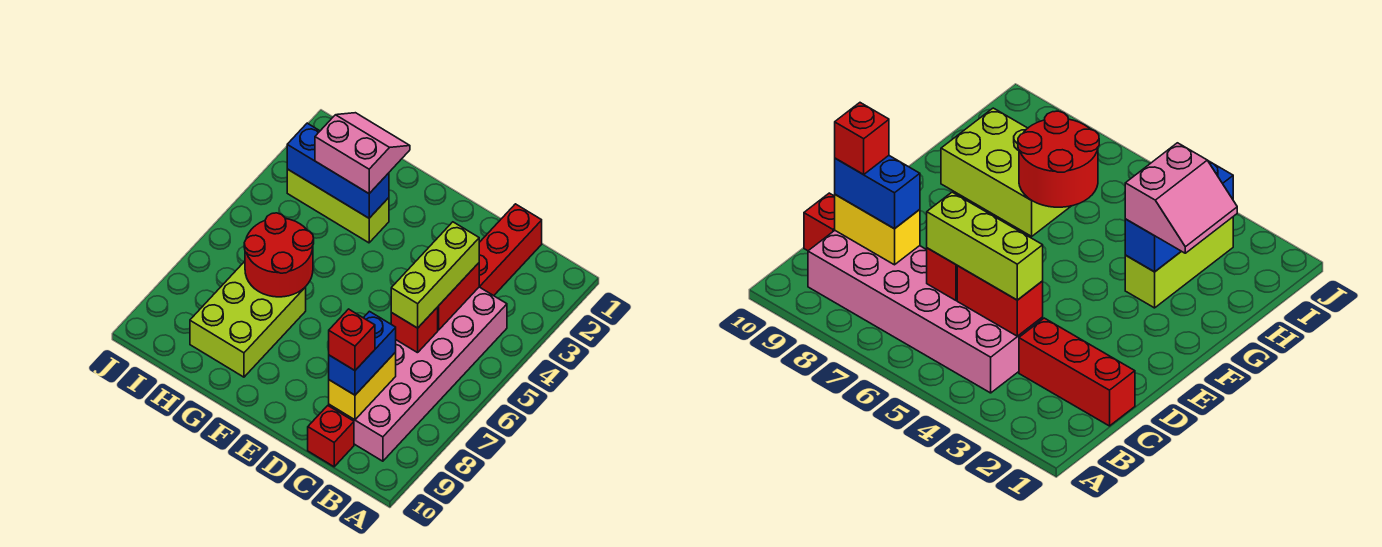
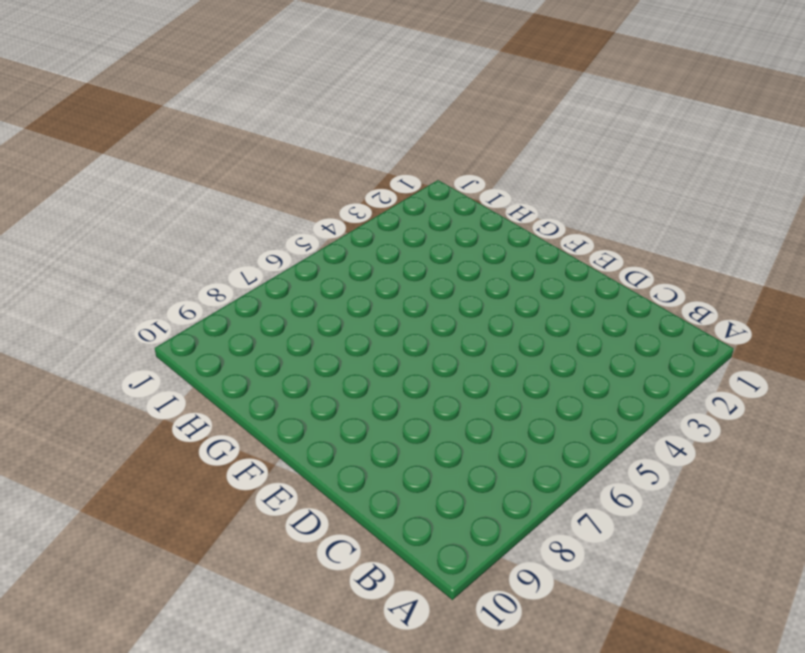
none -> pink 2x6 brick [329,287,507,461]
none -> red 1x3 brick [479,204,542,296]
none -> red 1x1 brick [308,406,354,467]

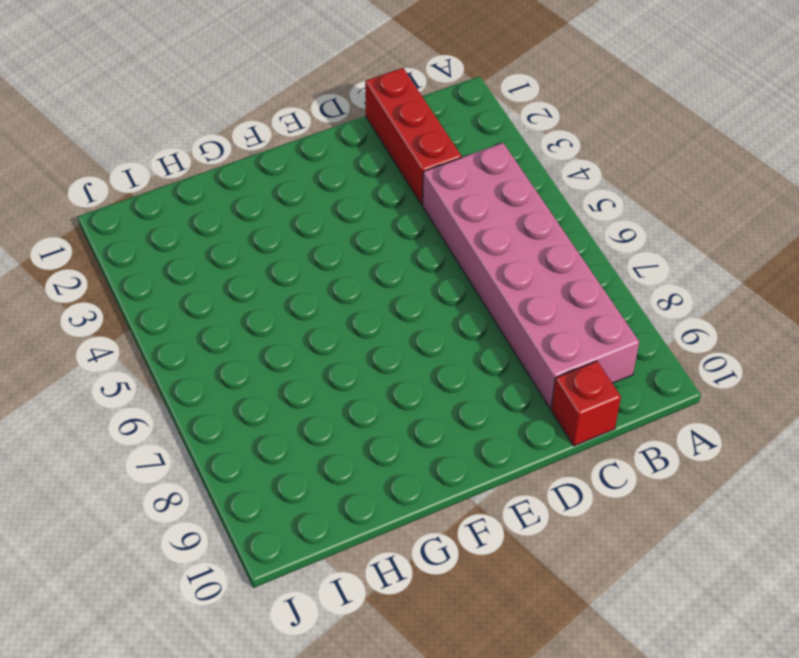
none -> lime 1x3 brick [287,169,389,243]
none -> lime 2x3 brick [190,261,306,377]
none -> red 1x2 brick [438,263,479,330]

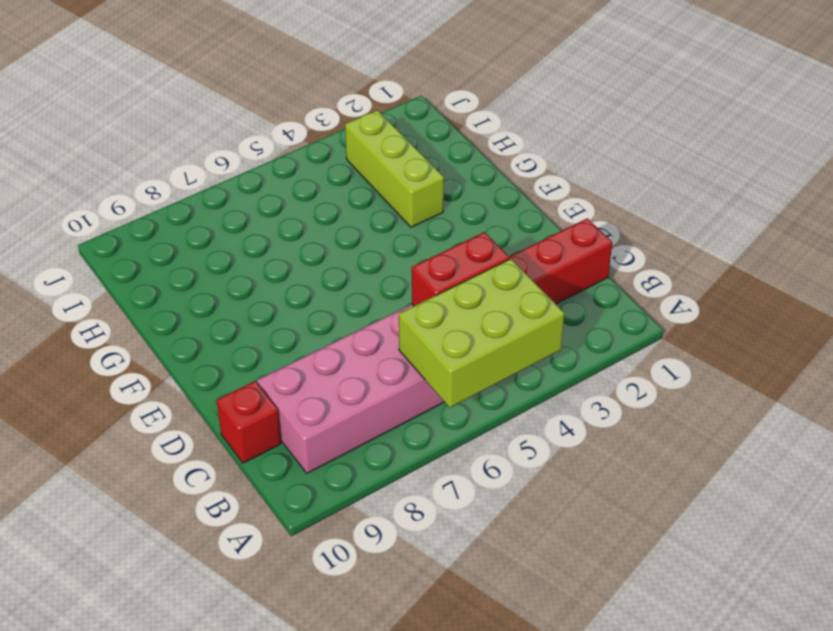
lime 2x3 brick [399,259,565,408] -> lime 2x3 brick moved to [190,261,306,377]
none -> red 1x1 brick [391,307,438,353]
none -> yellow 1x2 brick [329,352,396,420]
none -> blue 1x3 brick [287,123,389,218]

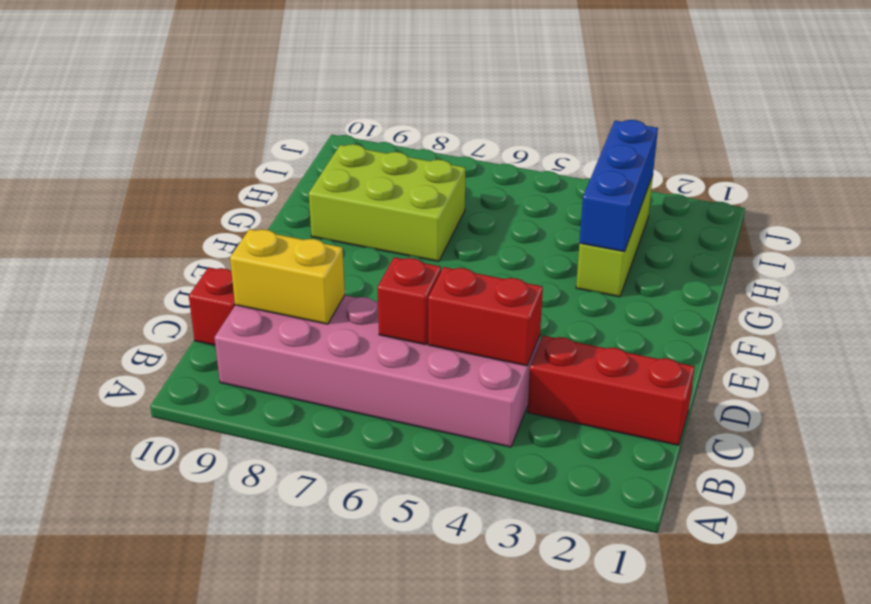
none -> red 2x2 round brick [244,213,314,297]
none -> lime 1x3 brick [391,222,479,328]
none -> blue 1x2 brick [329,311,396,395]

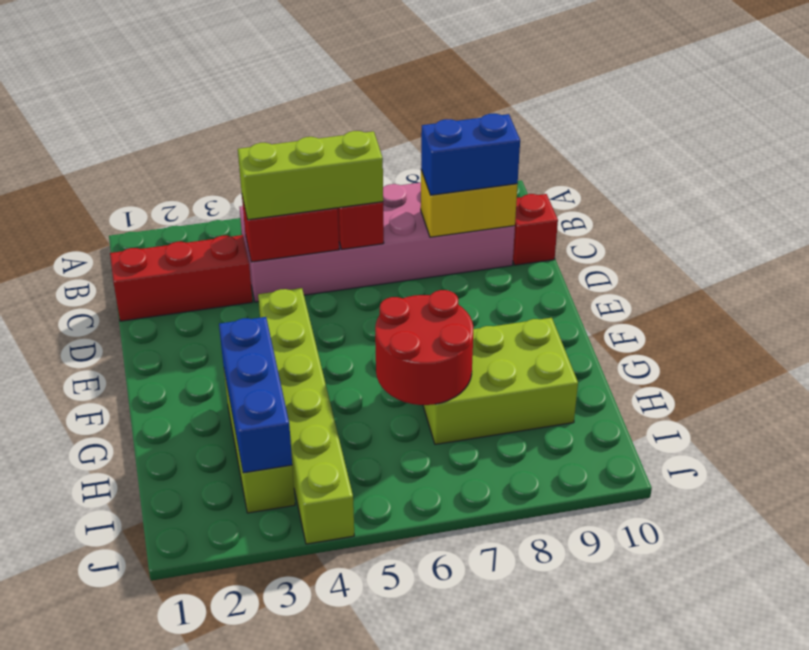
lime 1x6 brick [258,288,354,544] -> none
none -> pink 2x2 slope [315,113,410,193]
none -> red 1x1 brick [329,309,375,370]

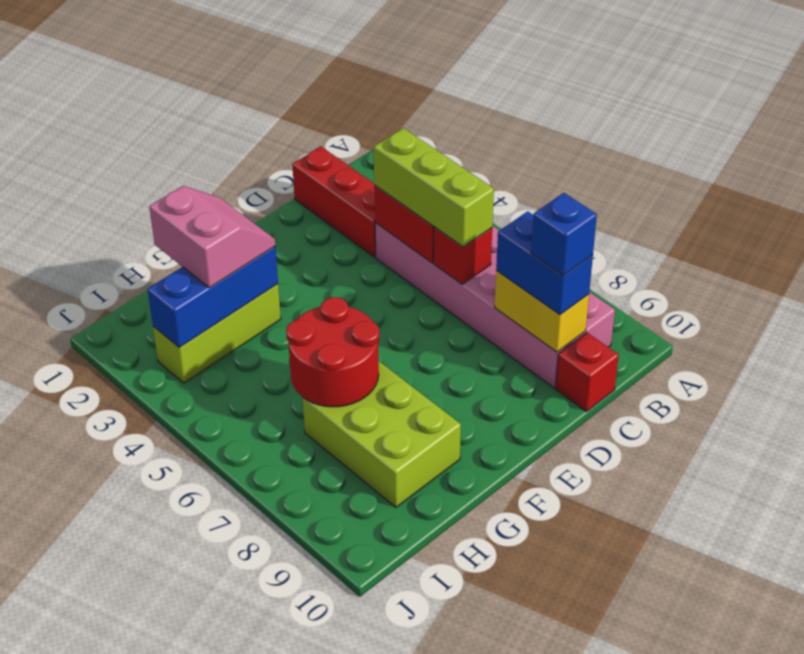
blue 1x1 brick [531,193,597,276] -> red 1x1 brick [329,309,375,370]
pink 2x2 slope [149,186,275,288] -> pink 2x2 slope turned to [315,113,410,193]

